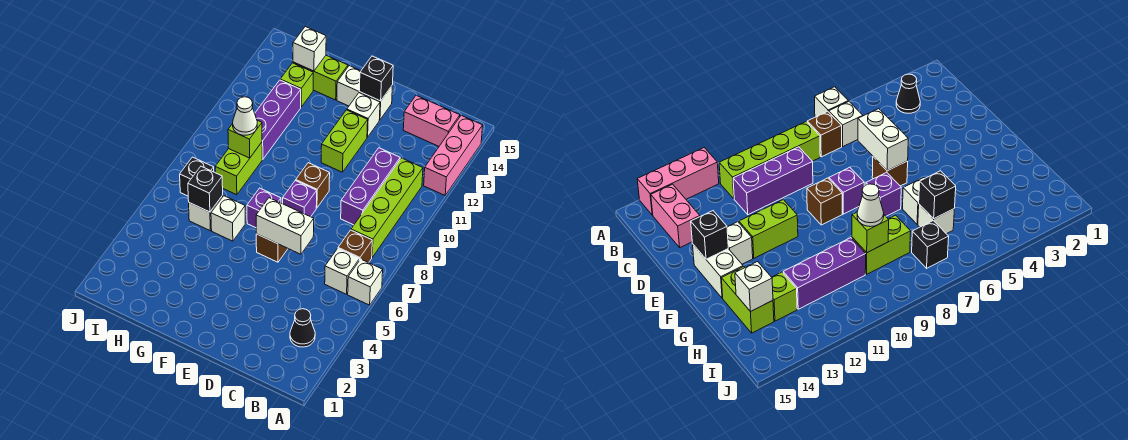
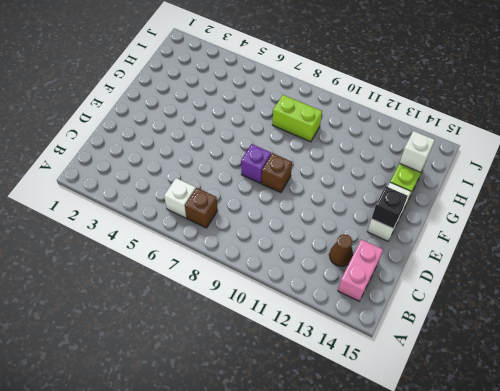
brown 1x1 cone [329,234,353,266] -> none
none -> white 1x1 brick [348,259,383,305]
none -> pink 1x3 brick [424,115,483,195]
none -> black 1x1 cone [290,309,315,347]

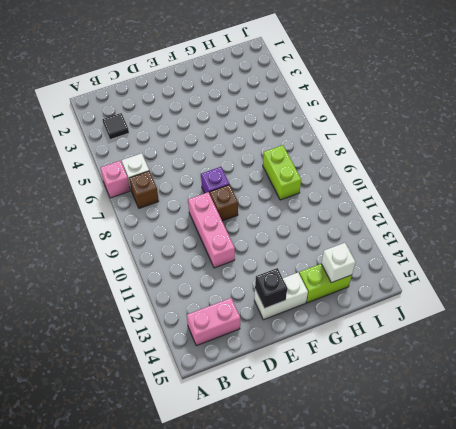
pink 1x1 brick [100,161,130,198] -> white 1x1 brick [348,259,383,305]
black 1x1 tile [102,113,129,139] -> black 1x1 cone [290,309,315,347]
pink 1x3 brick [188,192,235,268] -> pink 1x3 brick moved to [424,115,483,195]
none -> lime 1x4 brick [351,158,423,257]
none -> purple 1x3 brick [341,148,400,225]
none -> brown 1x1 brick [256,234,288,262]

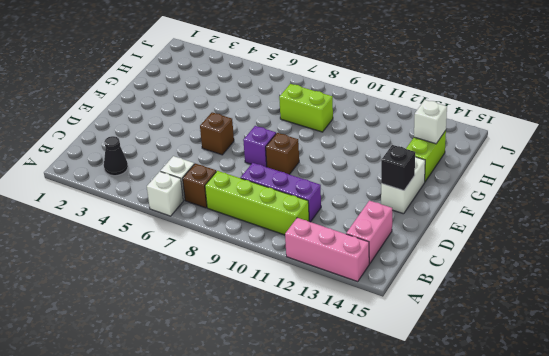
none -> lime 1x2 brick [321,110,368,172]
none -> white 1x1 brick [347,93,380,137]
none -> purple 1x1 brick [247,188,281,228]

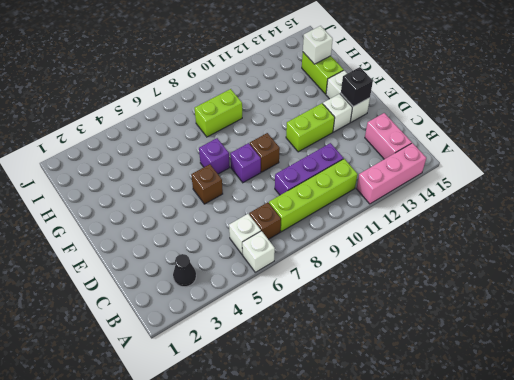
none -> white 1x1 brick [211,196,245,241]
none -> white 1x1 brick [189,195,223,231]
none -> purple 1x3 brick [255,80,301,159]

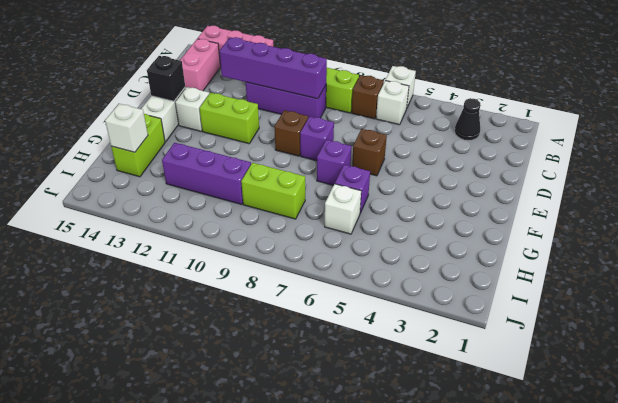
purple 1x4 brick [219,37,327,99] -> none
purple 1x1 brick [335,165,370,213] -> white 1x1 brick [211,196,245,241]
none -> lime 1x1 brick [280,63,313,107]
none -> black 1x1 brick [180,157,214,196]
none -> white 1x2 brick [256,198,314,254]

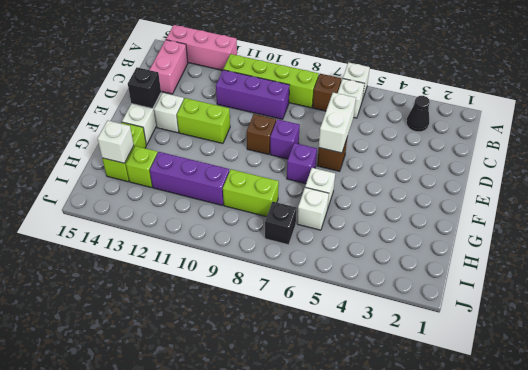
none -> black 1x1 brick [188,166,223,212]
none -> lime 1x1 brick [228,120,262,158]
none -> white 1x1 cone [233,97,257,135]

